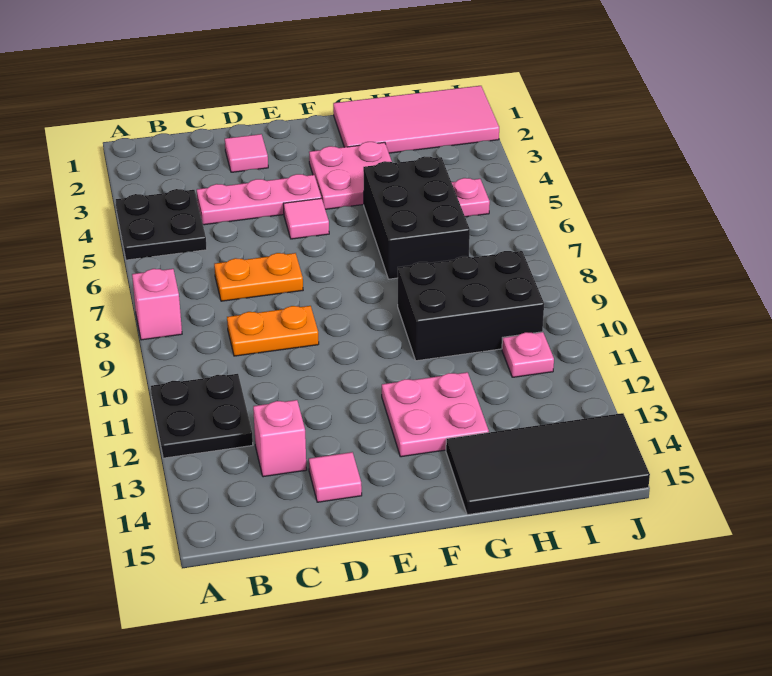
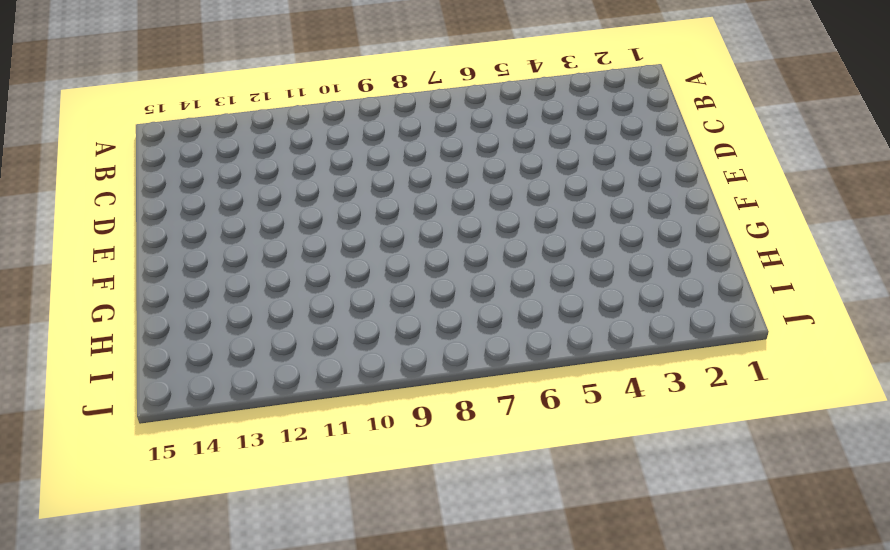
none -> black 2x2 plate [116,189,207,260]
none -> pink 1x1 brick [132,269,182,340]
none -> black 2x2 plate [151,374,253,458]

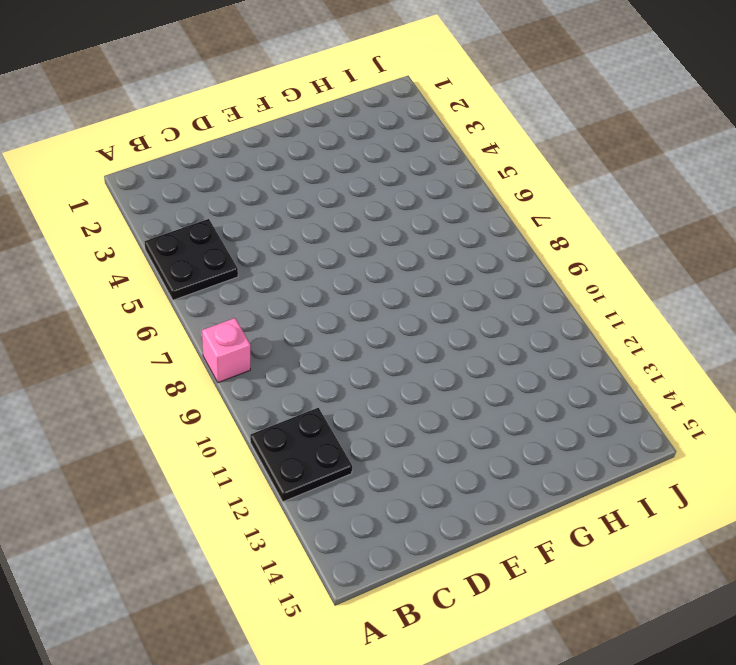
none -> pink 1x3 plate [197,174,321,225]
none -> orange 1x2 plate [214,253,303,301]
none -> orange 1x2 plate [227,306,319,356]

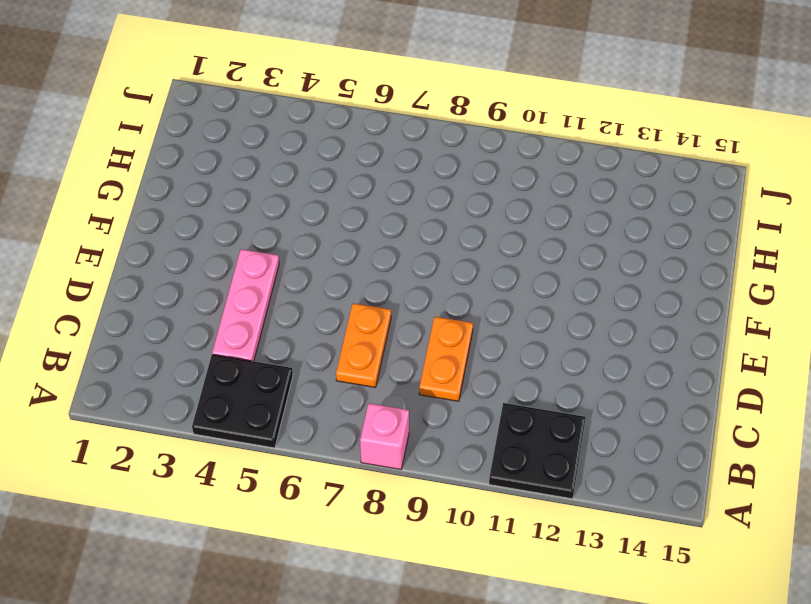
none -> pink 1x1 brick [253,400,307,477]
none -> pink 1x1 tile [225,134,268,172]
none -> pink 1x1 tile [309,452,362,502]

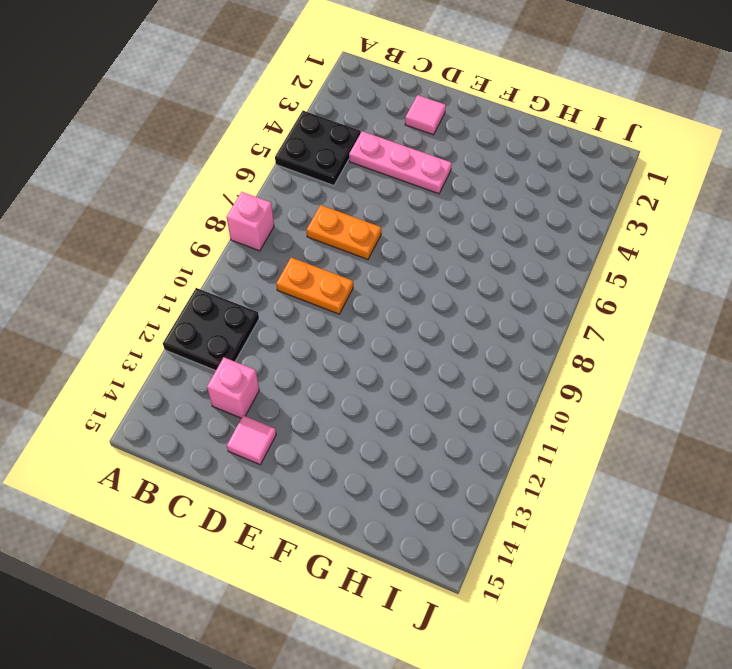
none -> pink 1x1 tile [283,198,329,239]
none -> pink 2x2 plate [309,142,392,209]
none -> pink 2x2 plate [382,372,489,457]

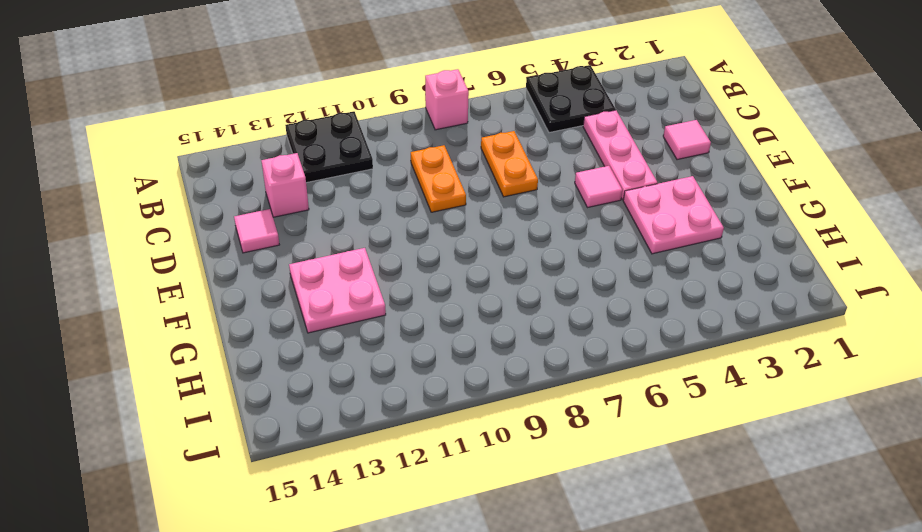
none -> pink 2x4 tile [333,86,499,153]
none -> black 2x3 brick [363,156,470,279]
none -> black 2x3 brick [398,251,544,361]

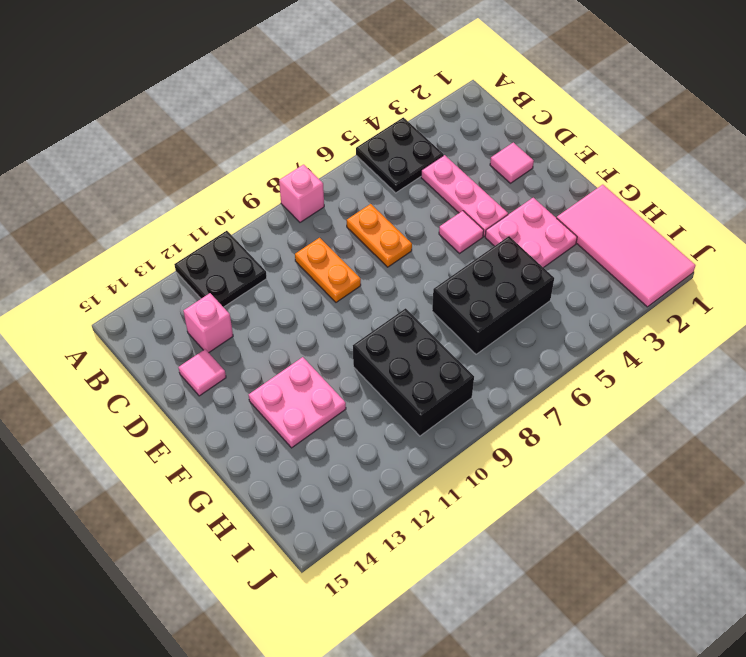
none -> black 2x4 tile [446,413,650,515]
none -> pink 1x1 plate [452,178,490,217]
none -> pink 1x1 plate [502,332,554,377]

